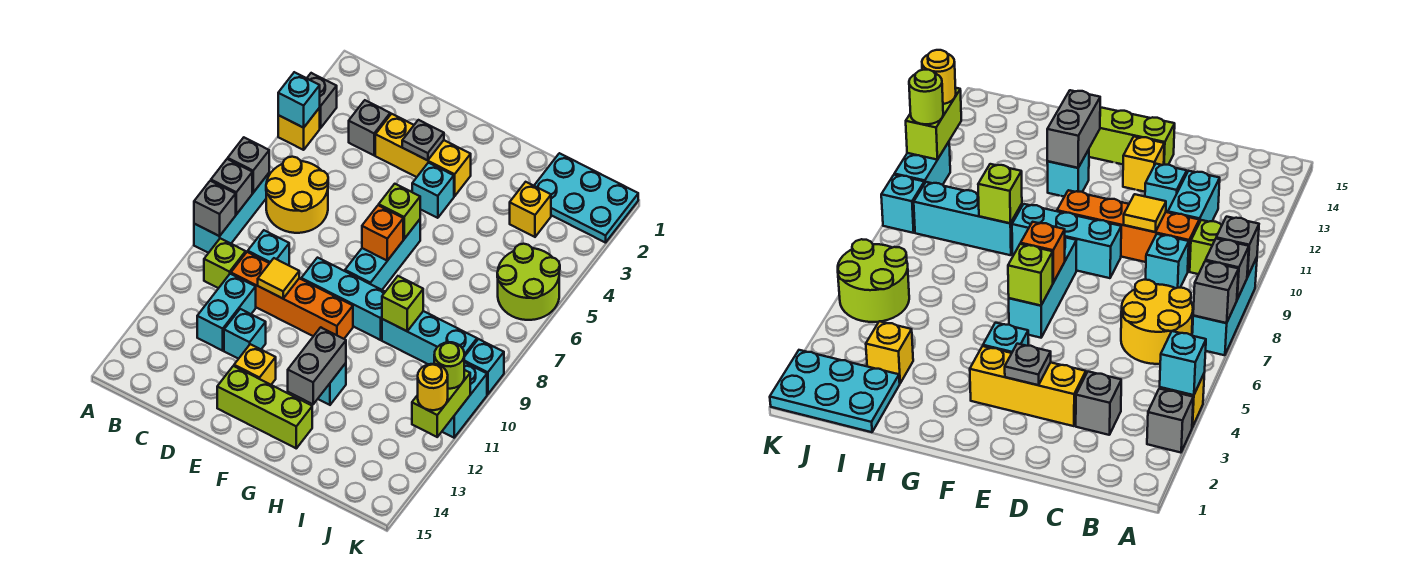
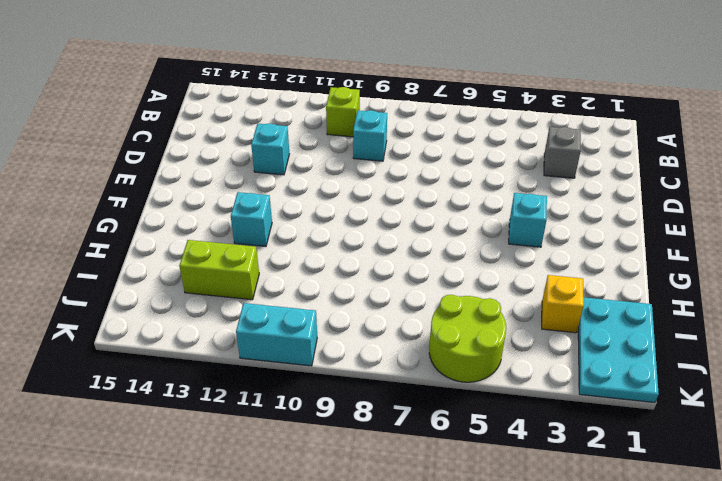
lime 1x2 brick [179,240,259,300] -> lime 1x2 brick moved to [412,370,470,437]
none -> grey 1x1 brick [307,73,337,128]
none -> yellow 1x1 brick [278,108,320,150]
none -> cyan 1x3 brick [194,173,269,253]
none -> yellow 2x2 round brick [266,157,328,233]

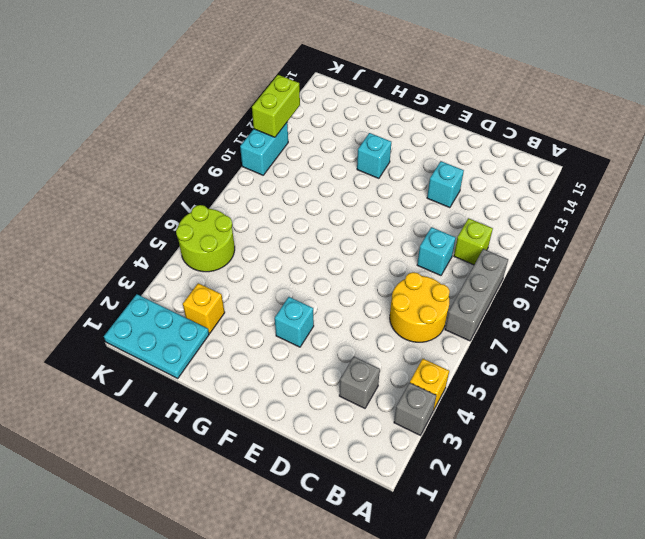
grey 1x3 brick [445,249,508,341] -> cyan 1x3 brick [194,173,269,253]
none -> orange 1x4 brick [231,252,353,339]
none -> cyan 1x2 brick [197,274,256,351]
none -> yellow 1x3 brick [375,114,471,196]
none -> cyan 1x3 brick [301,258,385,340]

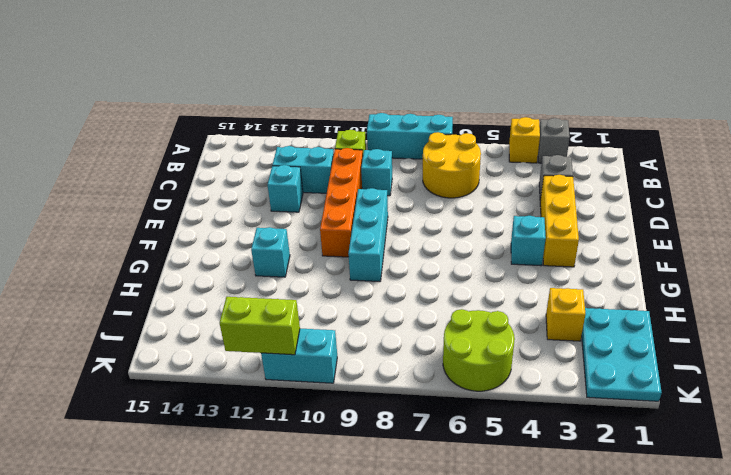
none -> yellow 1x1 brick [234,344,276,385]
none -> lime 1x3 brick [217,366,312,448]
none -> cyan 1x3 brick [345,220,420,290]
none -> cyan 1x3 brick [382,311,477,364]

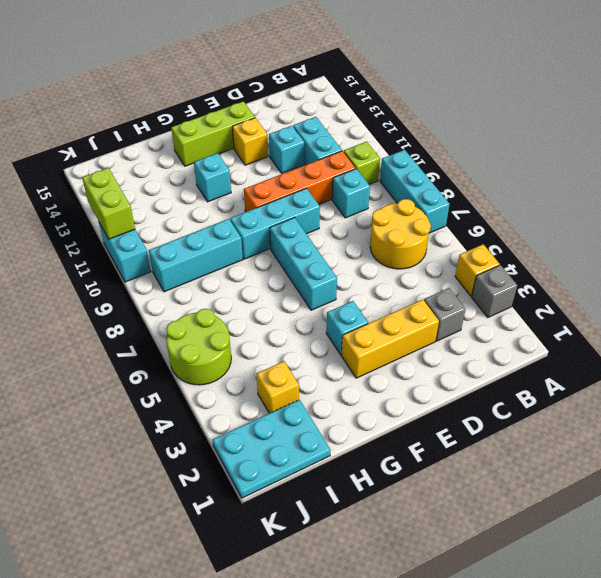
none -> cyan 1x1 brick [464,339,504,394]
none -> cyan 1x1 brick [278,72,320,128]
none -> grey 1x1 brick [228,138,269,192]
none -> grey 1x1 brick [211,159,252,214]

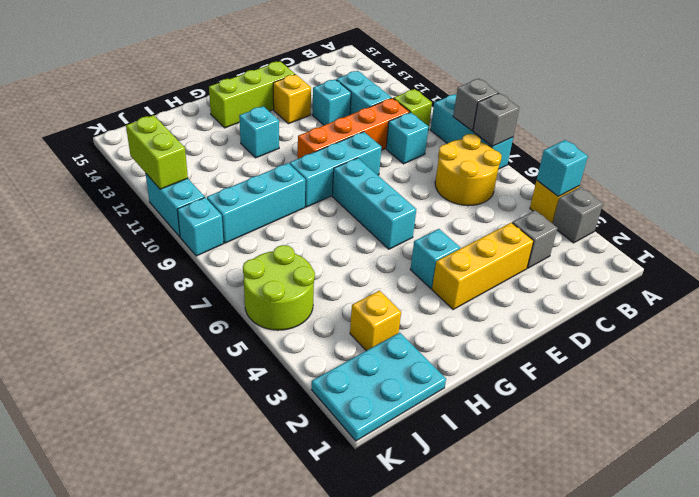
none -> grey 1x1 brick [194,181,236,236]
none -> yellow 1x1 tile [258,258,299,299]
none -> grey 1x1 plate [402,120,444,161]
none -> lime 1x1 brick [379,184,420,239]

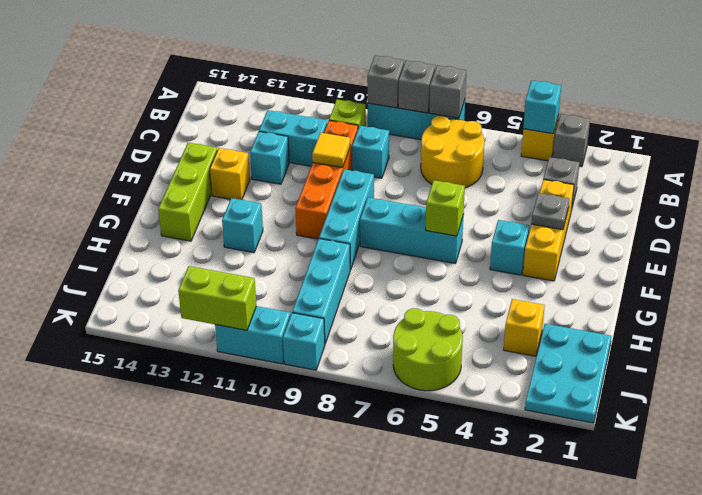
none -> orange 1x1 brick [362,205,403,261]
none -> grey 1x2 brick [288,327,346,404]
none -> lime 1x1 brick [382,276,423,331]
none -> lime 1x1 round brick [434,342,464,389]

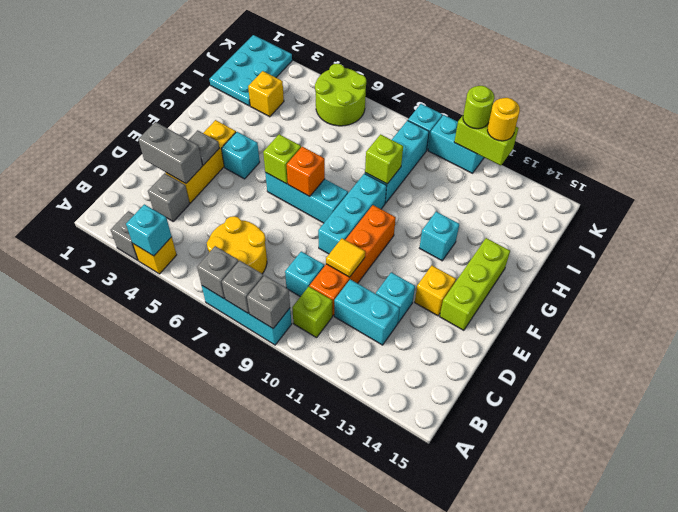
grey 1x2 brick [138,122,202,184] -> grey 1x2 brick moved to [288,327,346,404]

